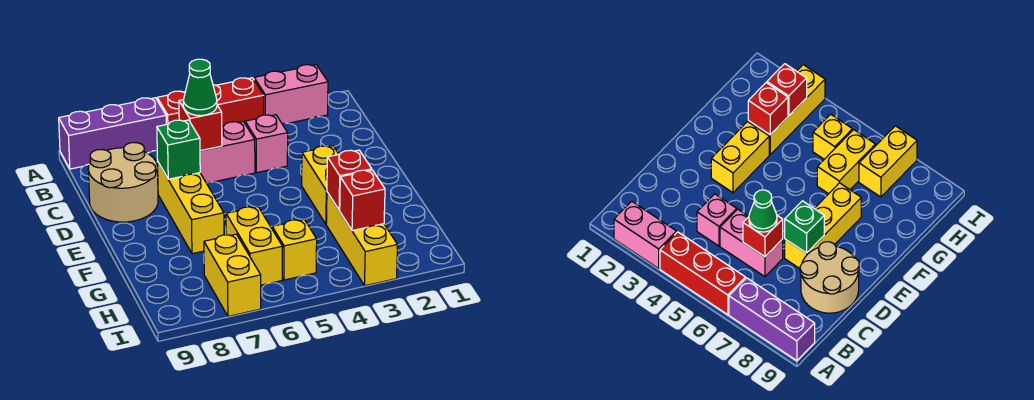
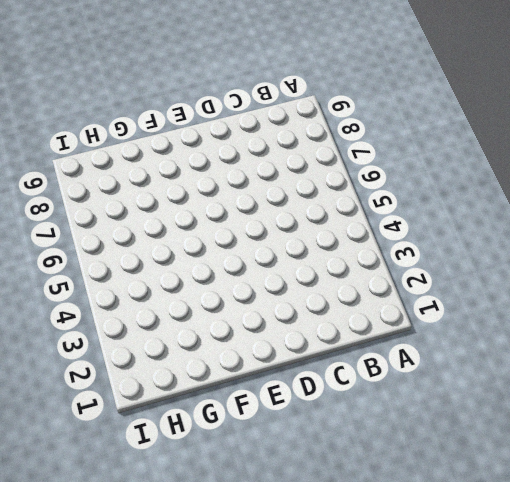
none -> pink 1x2 brick [254,65,328,124]
none -> red 1x3 brick [157,78,264,126]
none -> purple 1x3 brick [59,98,166,169]

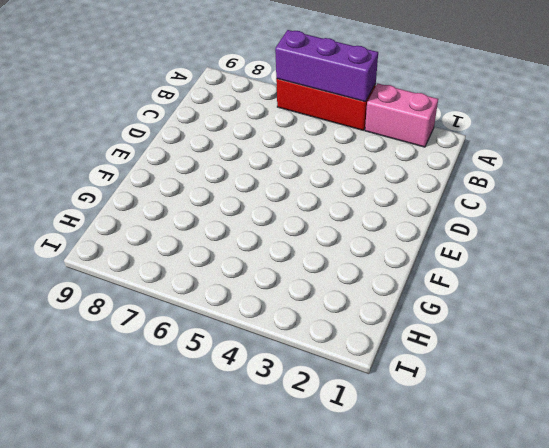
purple 1x3 brick [275,30,378,102] -> purple 1x3 brick moved to [59,98,166,169]
none -> pink 1x1 brick [245,115,288,173]
none -> pink 1x2 brick [200,122,255,183]
none -> tan 2x2 round brick [88,143,158,222]

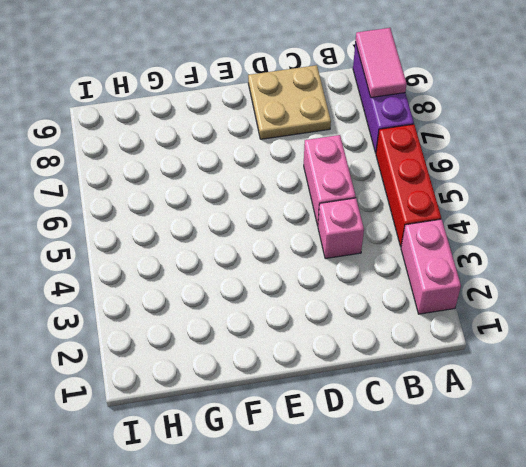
pink 1x2 tile [355,28,407,97] -> none
tan 2x2 plate [248,65,331,139] -> tan 2x2 round brick [88,143,158,222]
none -> yellow 1x3 brick [158,163,224,254]
none -> yellow 1x2 brick [302,146,338,224]
none -> yellow 1x3 brick [326,192,398,286]

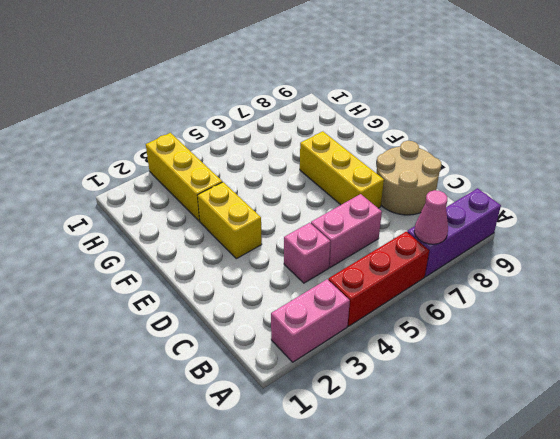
pink 1x1 cone [414,190,448,244] -> none
none -> yellow 1x2 brick [226,207,283,285]
none -> yellow 1x1 brick [272,219,317,280]
none -> yellow 1x2 brick [204,234,261,316]

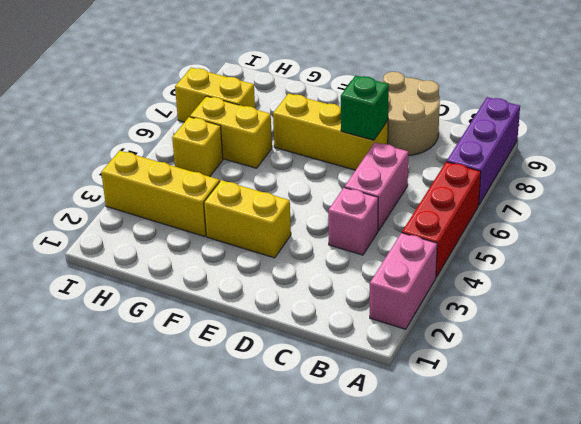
none -> red 1x1 brick [179,100,222,151]
none -> red 1x1 brick [327,150,372,210]
none -> red 1x1 brick [340,170,385,231]

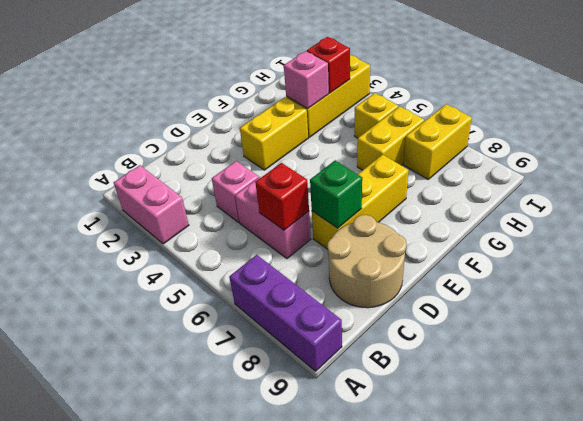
pink 1x1 brick [284,51,329,109] -> red 1x1 brick [327,150,372,210]
none -> red 1x3 brick [157,78,264,126]
none -> green 1x1 cone [183,59,217,116]

